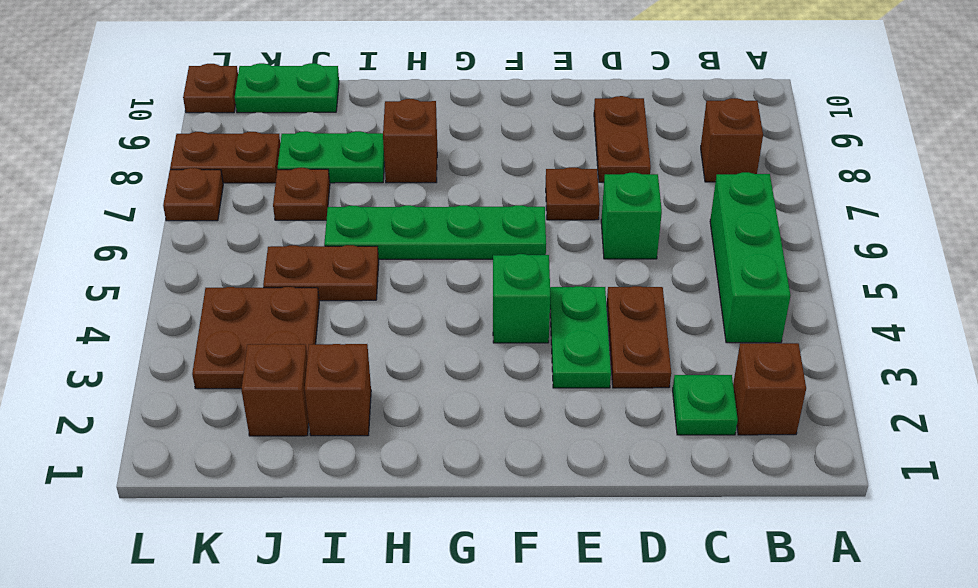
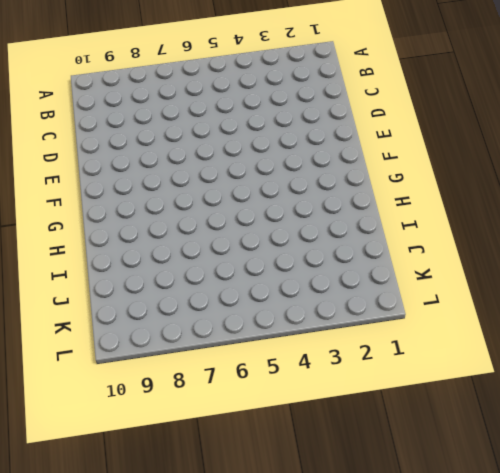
none -> brown 1x1 brick [733,343,806,435]
none -> green 1x3 brick [710,172,790,343]
none -> brown 1x1 brick [701,98,763,182]

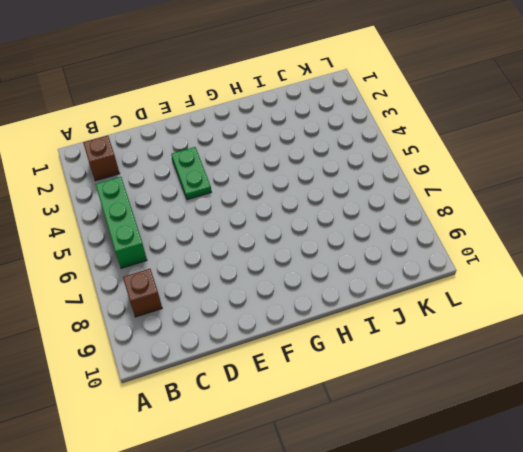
none -> green 1x1 plate [673,375,738,435]
none -> brown 1x2 plate [607,286,671,388]
none -> green 1x1 brick [601,173,662,259]

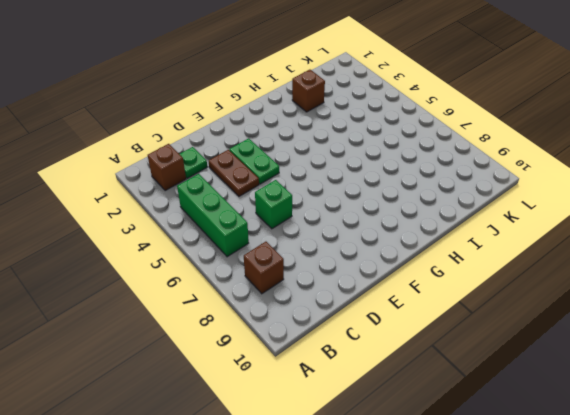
none -> brown 1x2 plate [594,96,651,182]
none -> brown 1x1 plate [546,167,600,220]
none -> green 1x1 brick [493,254,550,343]

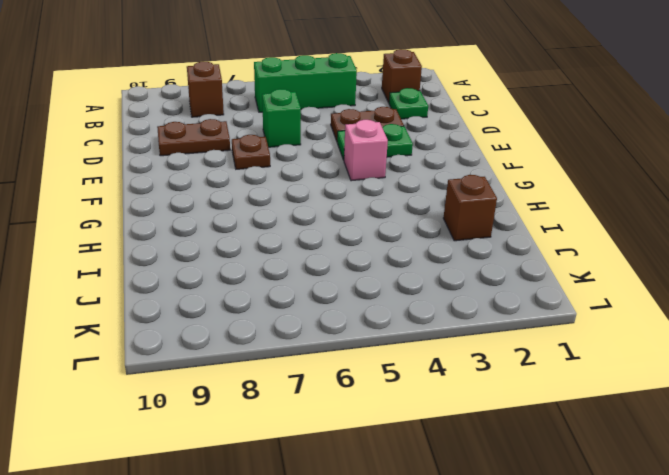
pink 1x1 brick [344,120,388,181] -> green 1x1 brick [493,254,550,343]
none -> green 1x4 plate [324,205,546,259]
none -> brown 1x1 brick [383,99,437,183]
none -> brown 1x2 plate [263,245,379,301]

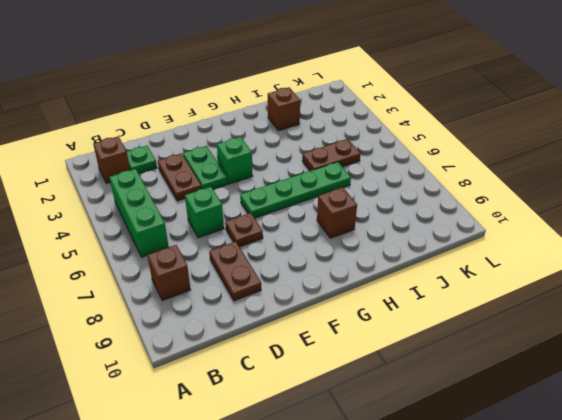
none -> green 1x2 plate [278,131,385,183]
none -> brown 1x1 brick [241,344,309,436]
none -> brown 2x2 plate [192,287,319,389]

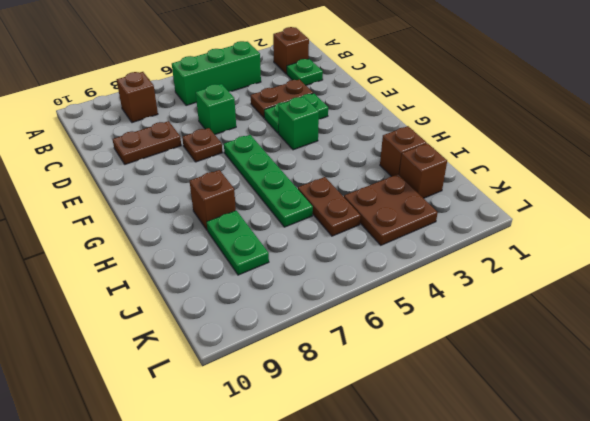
none -> brown 1x1 plate [273,168,330,220]
none -> green 1x2 plate [235,63,339,113]
none -> brown 1x2 plate [170,132,280,183]

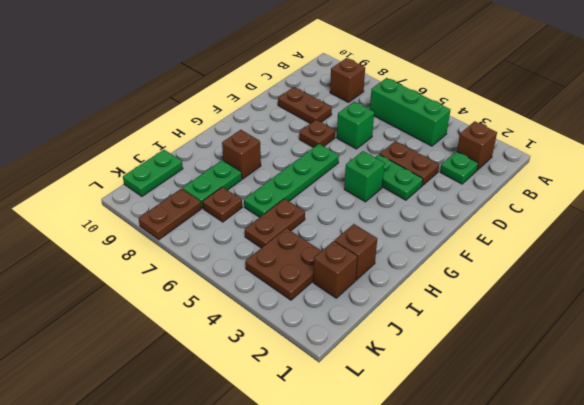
none -> brown 1x1 plate [163,168,223,221]
none -> brown 1x1 plate [183,64,238,113]

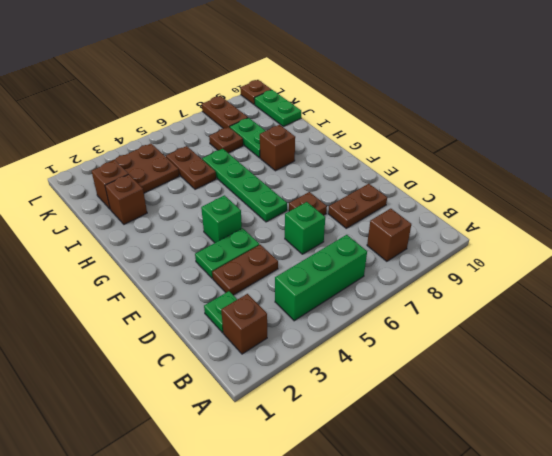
none -> brown 1x1 plate [163,168,223,221]

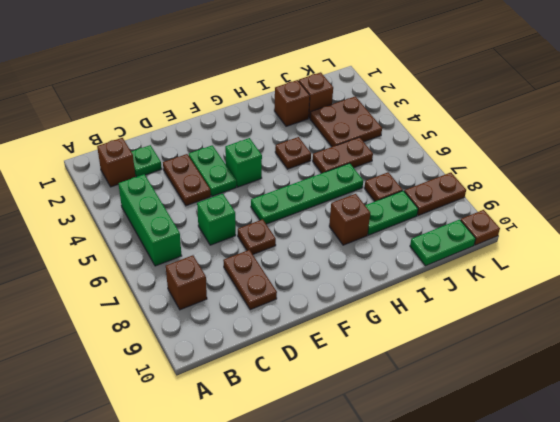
brown 1x1 plate [275,137,311,169] -> brown 1x1 plate moved to [163,168,223,221]

